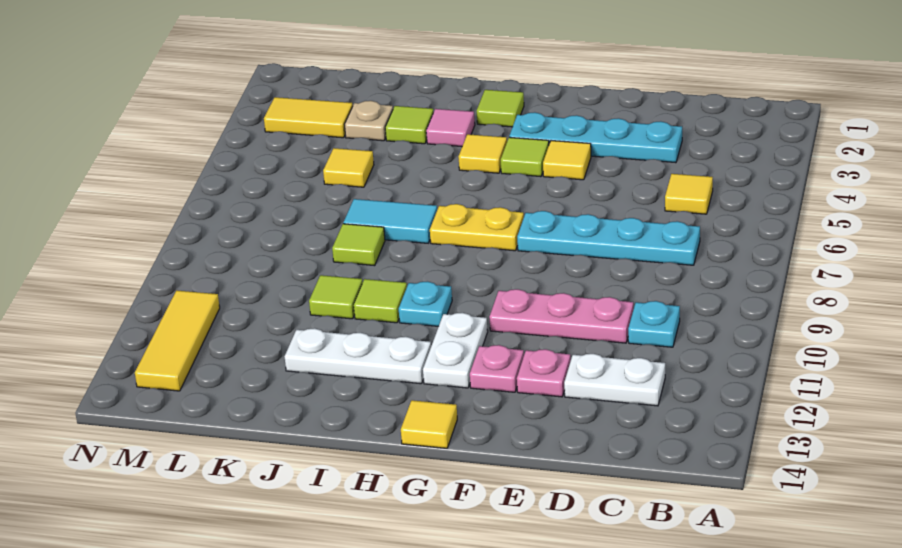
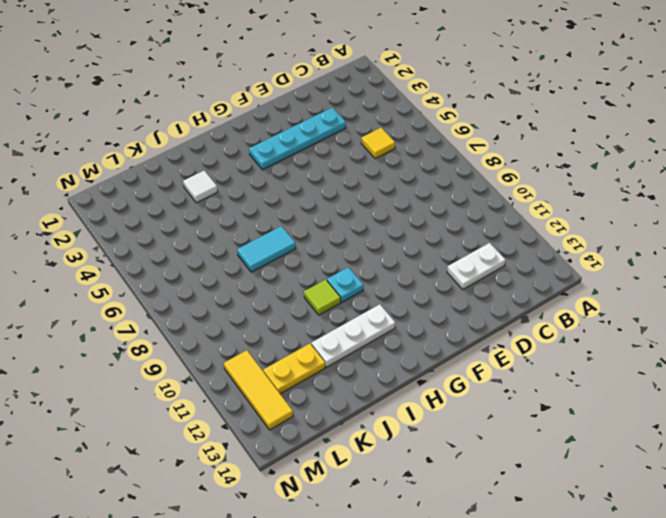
white 1x1 tile [183,171,218,203] -> lime 1x1 tile [385,106,434,144]
yellow 1x2 plate [263,344,325,394] -> yellow 1x2 plate moved to [430,204,524,251]
none -> cyan 1x4 plate [517,211,700,265]
none -> cyan 1x1 plate [628,301,680,347]
none -> pink 1x3 plate [489,289,634,343]

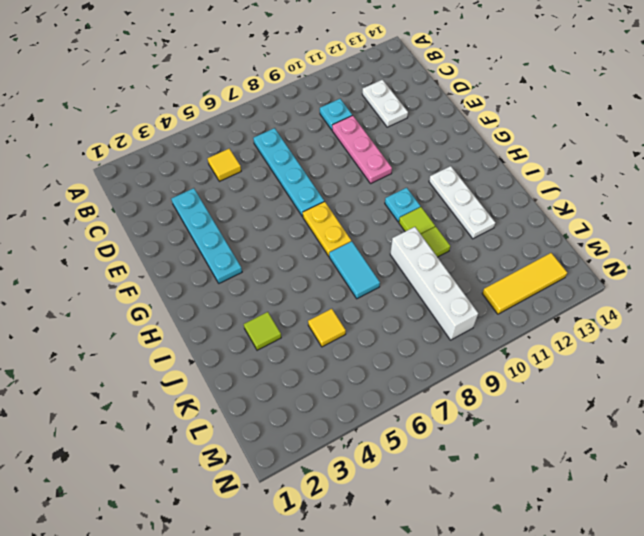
white 1x4 brick [390,227,478,340] -> none
none -> pink 1x1 plate [517,349,571,397]
none -> yellow 1x1 tile [543,141,591,180]
none -> pink 1x1 plate [470,345,524,392]

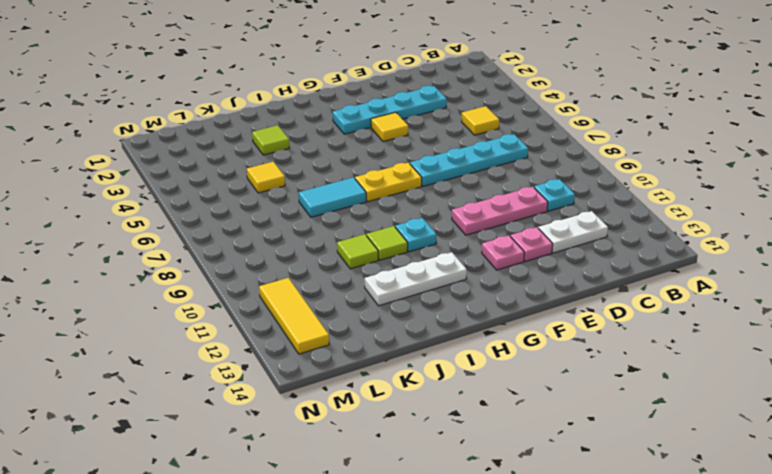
none -> lime 1x1 tile [501,137,549,177]
none -> white 1x2 plate [423,313,488,388]
none -> yellow 1x1 tile [401,400,457,448]

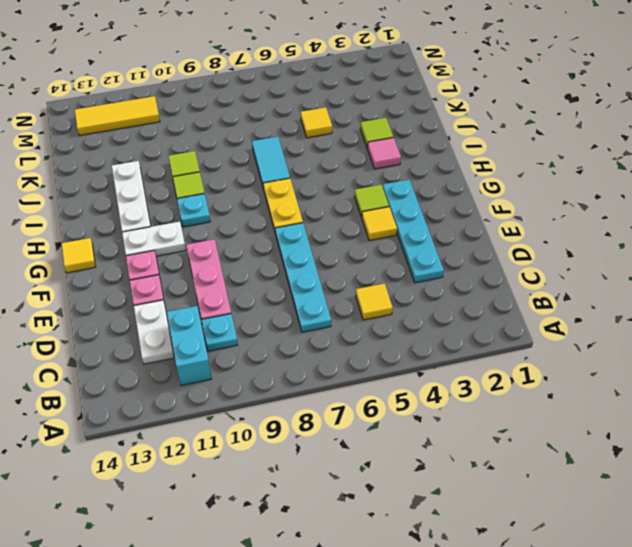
cyan 1x2 brick [167,306,212,385] -> none
none -> lime 1x1 tile [477,90,524,127]
none -> yellow 1x1 tile [458,134,507,173]
none -> lime 1x1 tile [332,224,385,266]

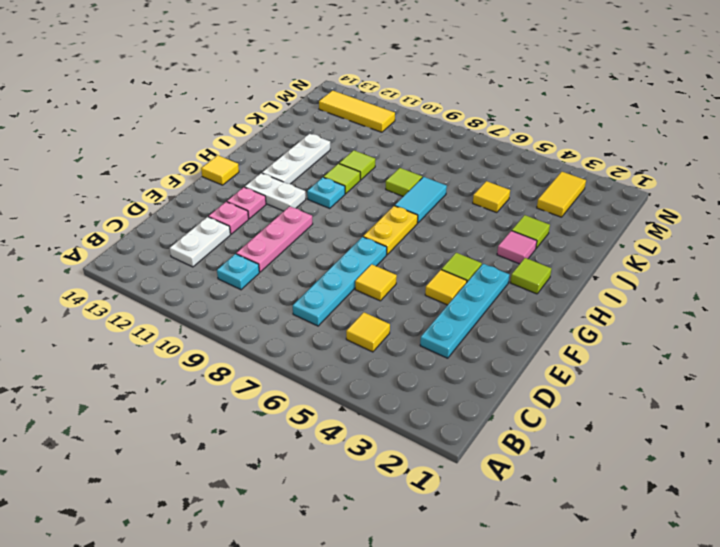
yellow 1x1 tile [355,264,397,301] -> yellow 1x1 tile moved to [458,134,507,173]
none -> tan 1x1 plate [344,101,393,141]

